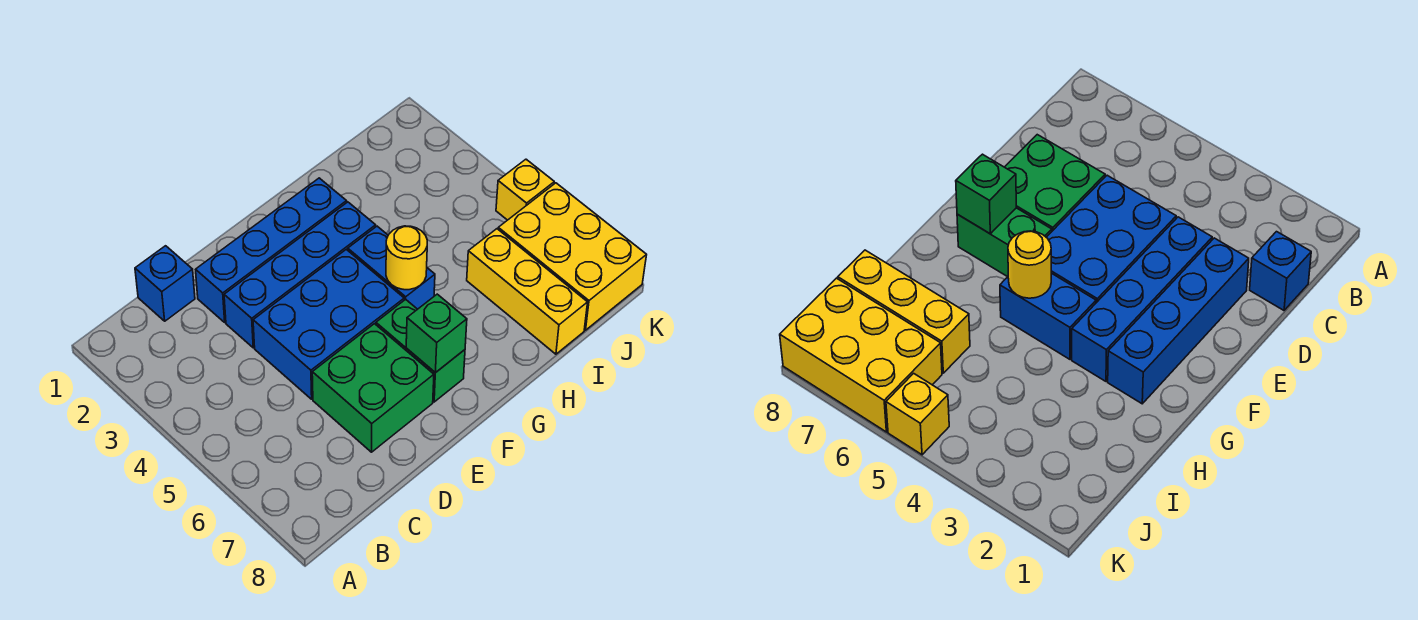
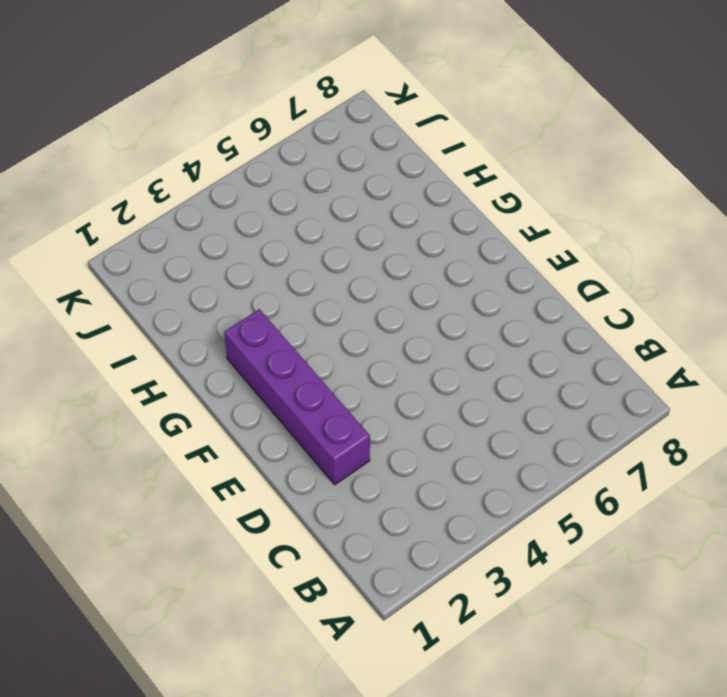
purple 1x4 brick [224,309,370,485] -> blue 1x4 brick [196,178,347,322]
none -> blue 1x1 brick [135,246,195,321]
none -> blue 1x4 brick [224,202,376,348]
none -> blue 2x3 brick [253,249,404,399]

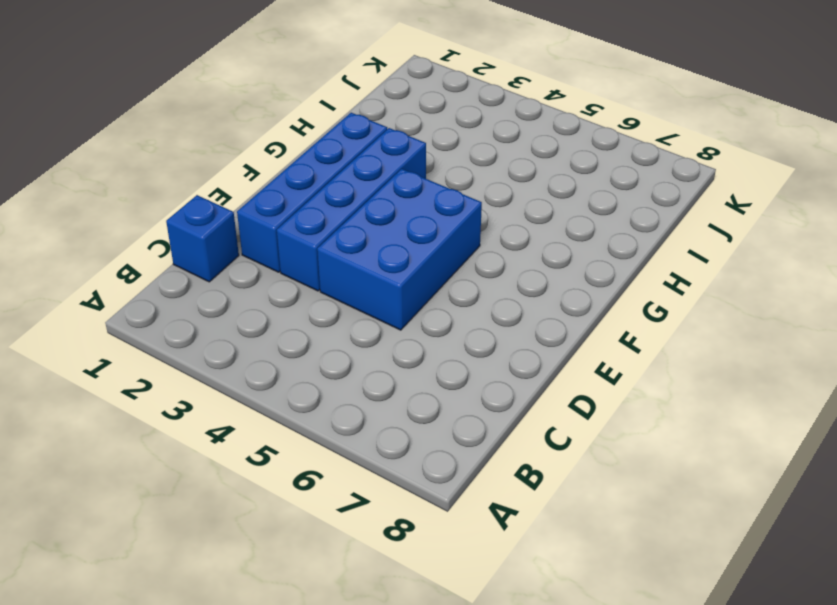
none -> green 2x2 brick [312,324,434,452]
none -> green 1x2 brick [376,299,465,402]
none -> blue 1x2 brick [348,226,435,309]

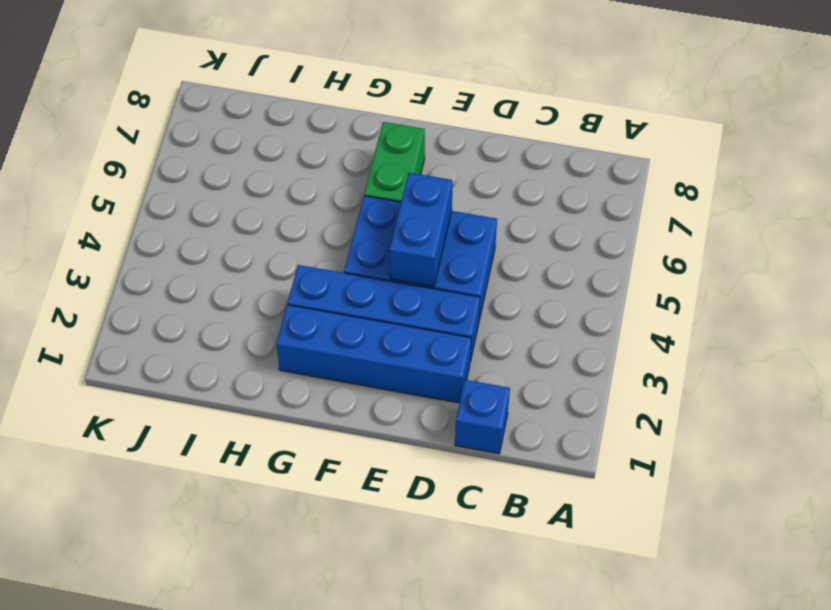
blue 1x2 brick [390,173,453,287] -> blue 1x2 brick moved to [348,226,435,309]
none -> green 2x2 brick [312,324,434,452]
none -> yellow 1x3 brick [467,229,588,354]
none -> yellow 2x3 brick [498,183,646,330]

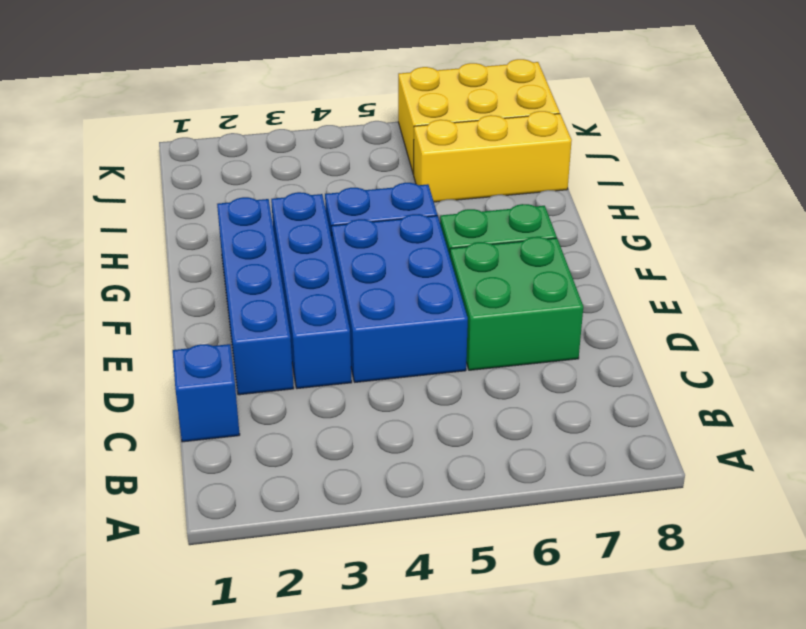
none -> yellow 1x1 brick [496,159,554,220]
none -> green 1x1 brick [406,294,467,373]
none -> yellow 1x1 round brick [386,226,427,290]

